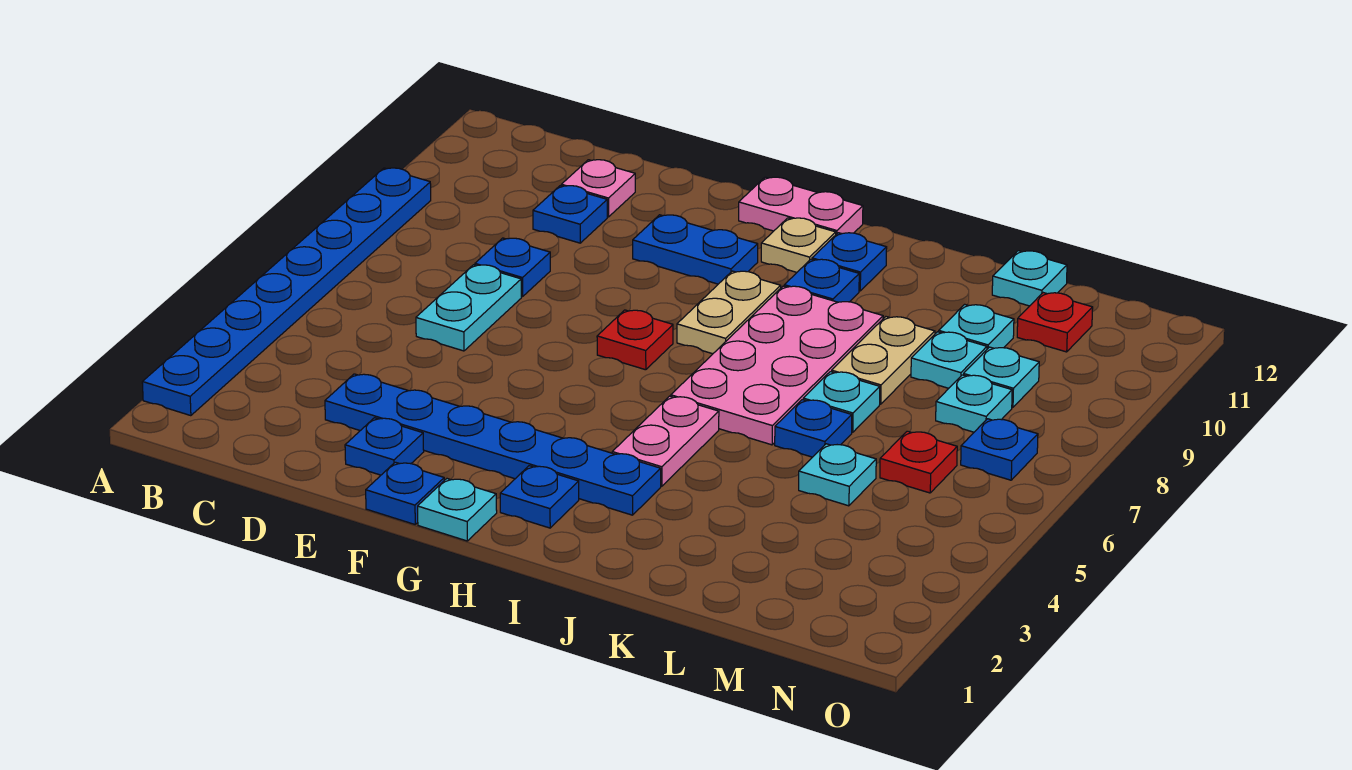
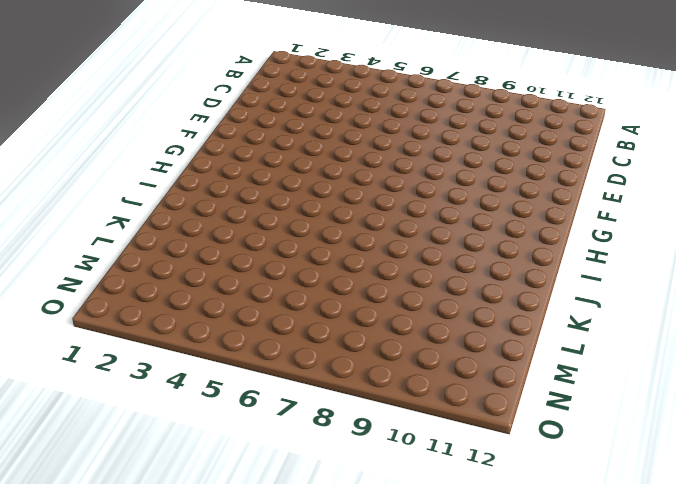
none -> blue 1x8 plate [142,168,431,416]
none -> blue 1x6 plate [325,374,661,515]
none -> cyan 1x2 plate [416,265,521,351]
none -> blue 1x1 plate [475,238,550,297]

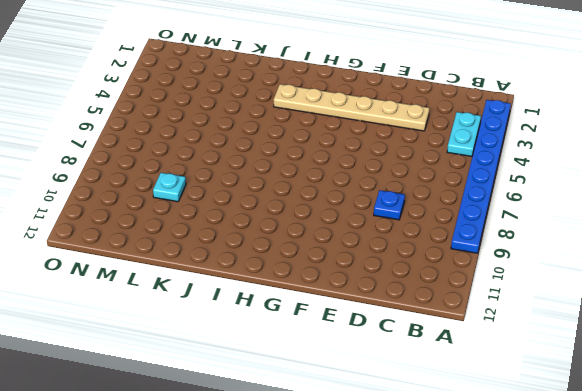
cyan 1x2 plate [447,112,481,156] -> cyan 1x2 plate moved to [416,265,521,351]
tan 1x6 plate [274,84,429,131] -> blue 1x6 plate [325,374,661,515]
none -> blue 1x1 plate [533,186,607,243]
none -> pink 1x1 plate [561,160,635,217]
none -> blue 1x1 plate [345,418,424,475]
none -> blue 1x1 plate [366,462,444,524]

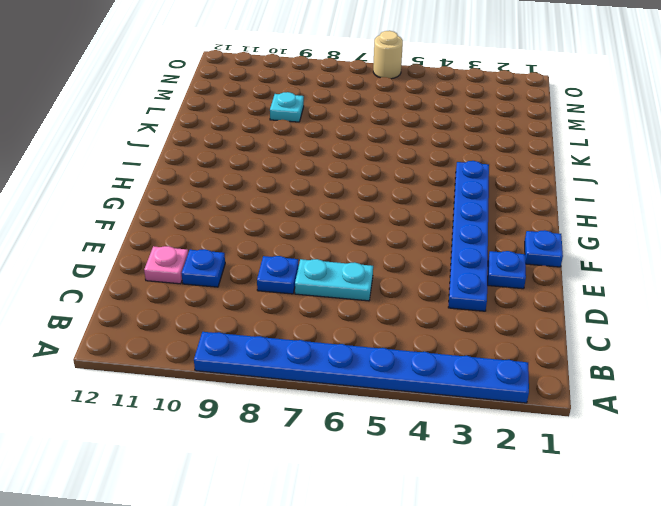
tan 1x1 round brick [373,31,403,79] -> none
none -> blue 1x2 plate [633,215,758,284]
none -> cyan 1x1 plate [418,479,497,541]
none -> red 1x1 plate [597,310,673,370]
none -> pink 1x2 plate [739,177,863,234]

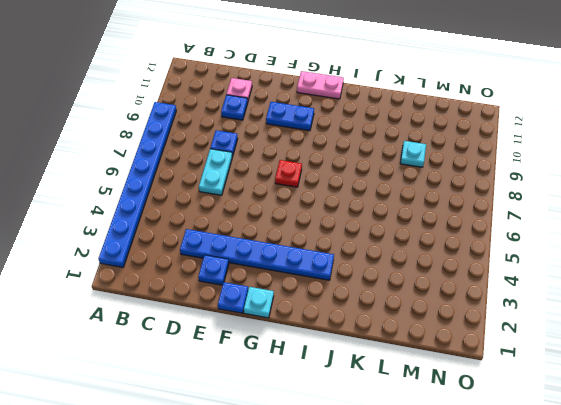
none -> blue 1x1 plate [500,466,579,528]
none -> tan 1x2 plate [677,271,781,354]
none -> tan 1x1 plate [761,218,836,272]
none -> pink 1x2 plate [612,396,719,486]

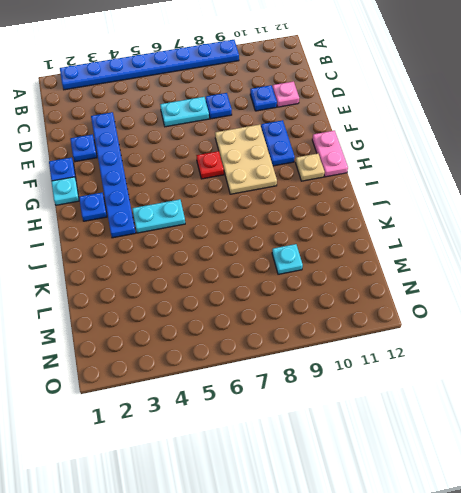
tan 2x3 plate [215,124,277,194] -> tan 1x2 plate [677,271,781,354]
cyan 1x2 plate [132,199,185,233] -> pink 1x2 plate [612,396,719,486]
none -> pink 2x4 plate [671,286,883,445]
none -> blue 1x1 plate [784,259,859,302]
none -> blue 1x1 plate [812,233,887,291]
none -> blue 1x1 plate [775,400,852,457]

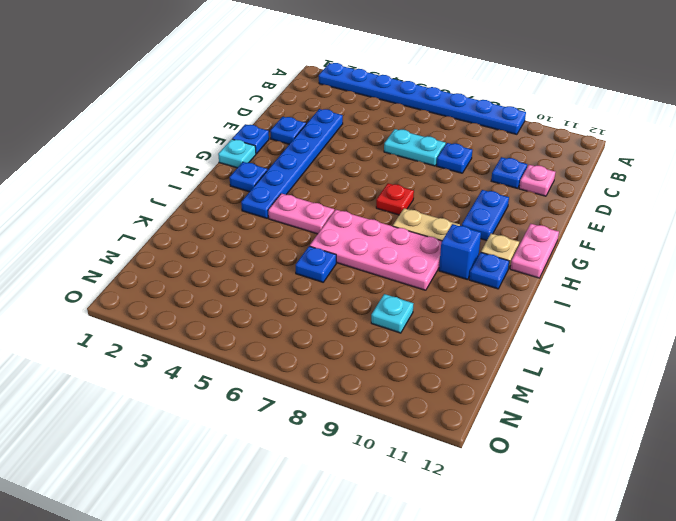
blue 1x1 brick [439,224,481,280] -> blue 1x1 plate [784,259,859,302]
none -> cyan 1x1 plate [803,372,880,432]
none -> tan 1x2 plate [832,317,935,404]
none -> cyan 1x1 plate [799,444,876,506]
none -> cyan 1x1 plate [939,304,1014,349]

